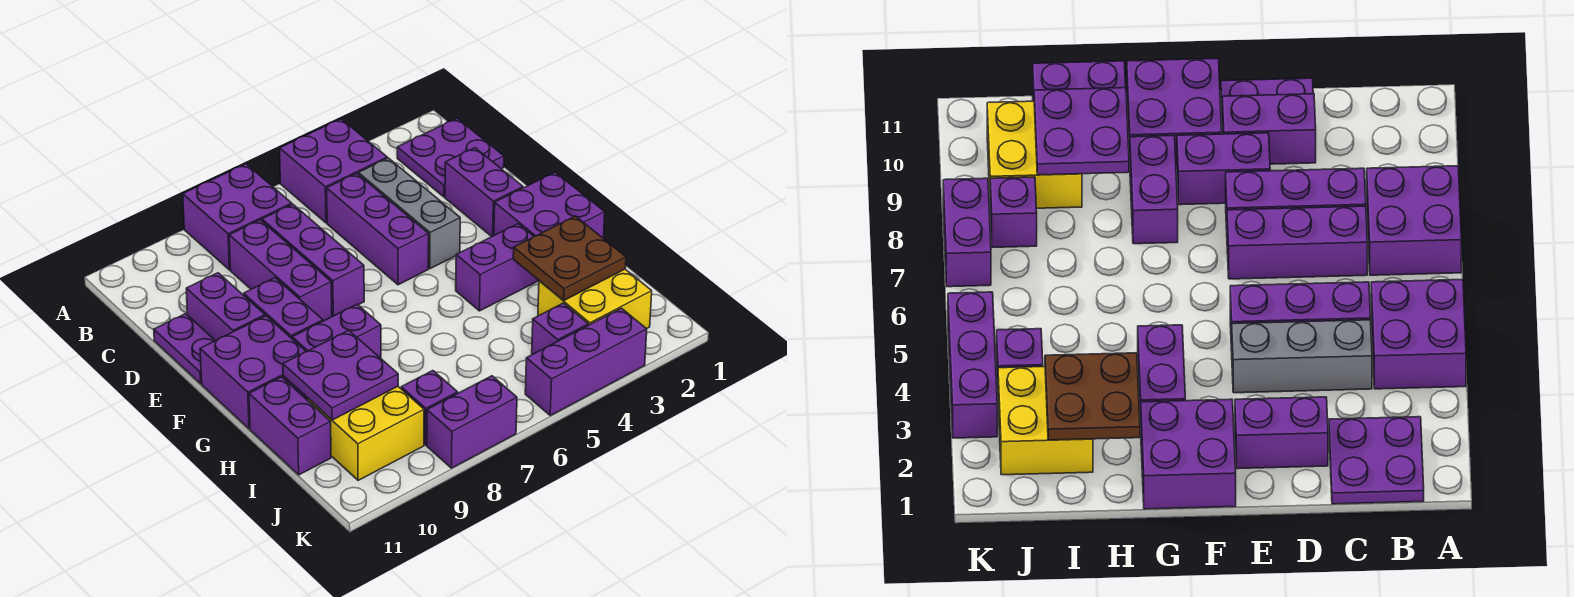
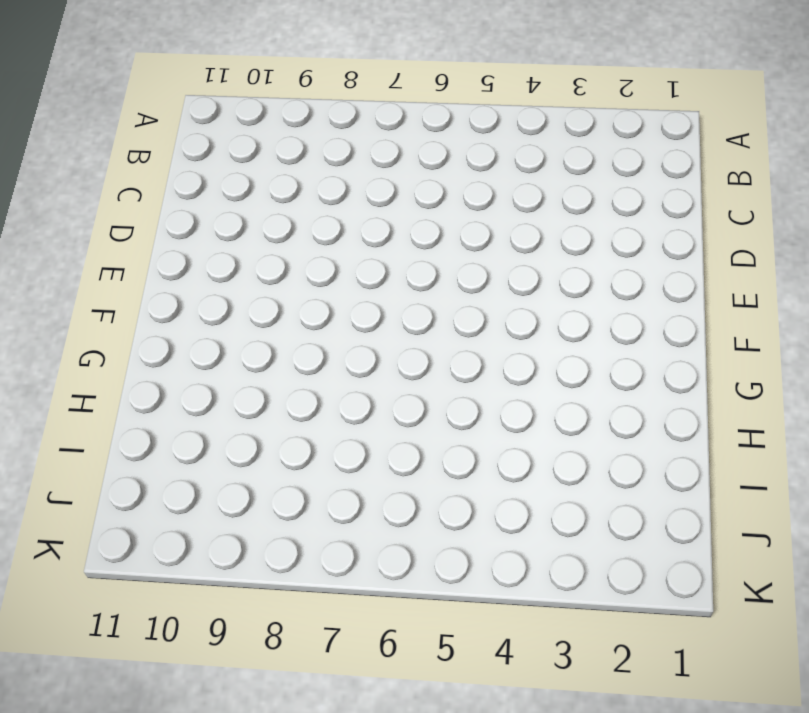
none -> purple 2x2 brick [280,119,387,223]
none -> purple 2x2 brick [183,164,292,270]
none -> purple 2x2 plate [397,118,504,197]

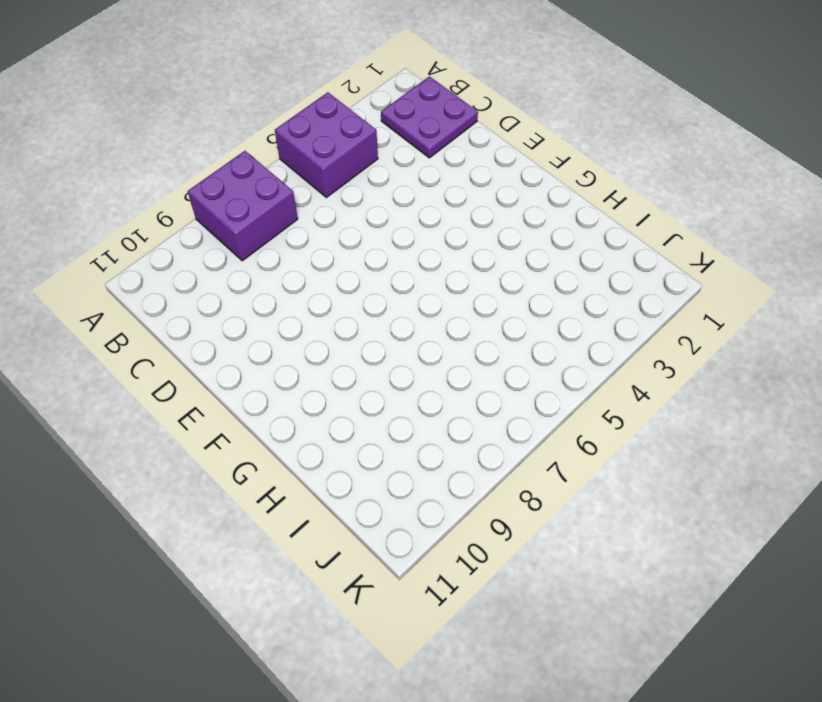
none -> grey 1x3 brick [358,158,460,269]
none -> purple 1x3 brick [327,173,429,285]
none -> purple 1x3 brick [262,204,364,317]

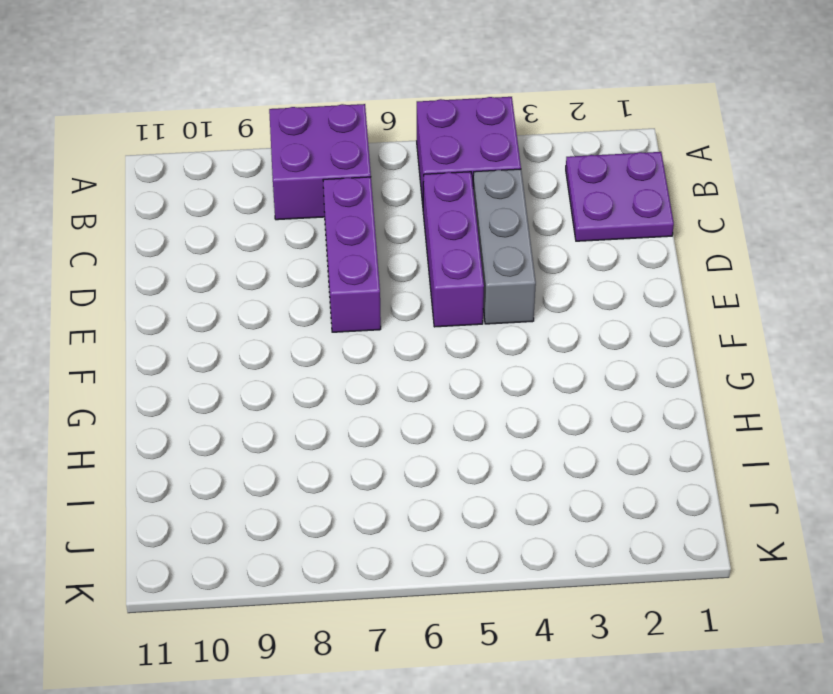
none -> purple 1x3 brick [229,220,332,321]
none -> purple 1x2 brick [445,148,523,237]
none -> purple 1x2 brick [186,273,265,341]

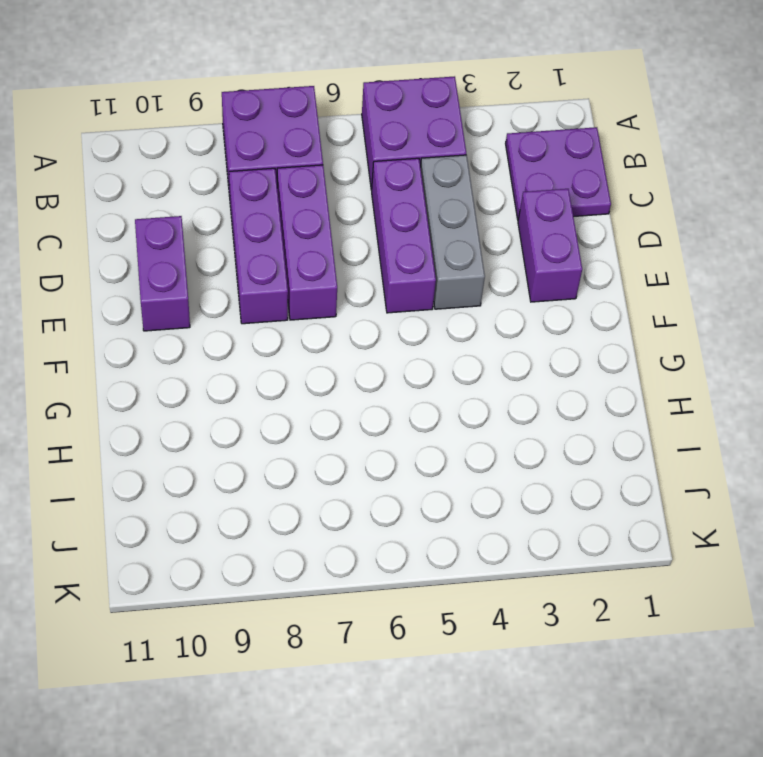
none -> purple 1x2 plate [154,314,215,384]
none -> purple 1x2 brick [244,278,323,338]
none -> purple 2x2 brick [494,172,605,239]

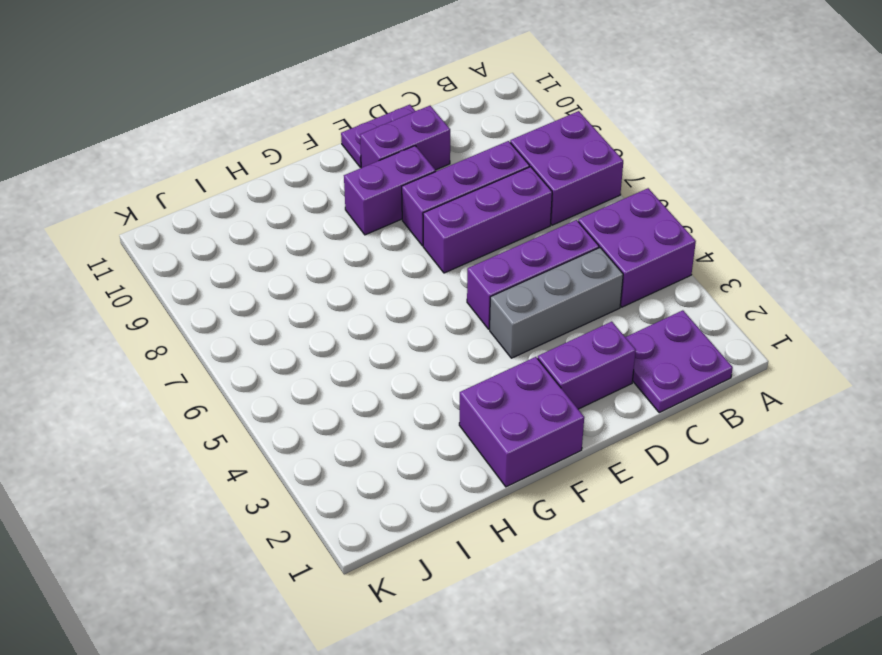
none -> purple 2x2 brick [200,316,308,429]
none -> purple 1x2 brick [456,224,539,311]
none -> purple 1x2 brick [292,304,381,358]

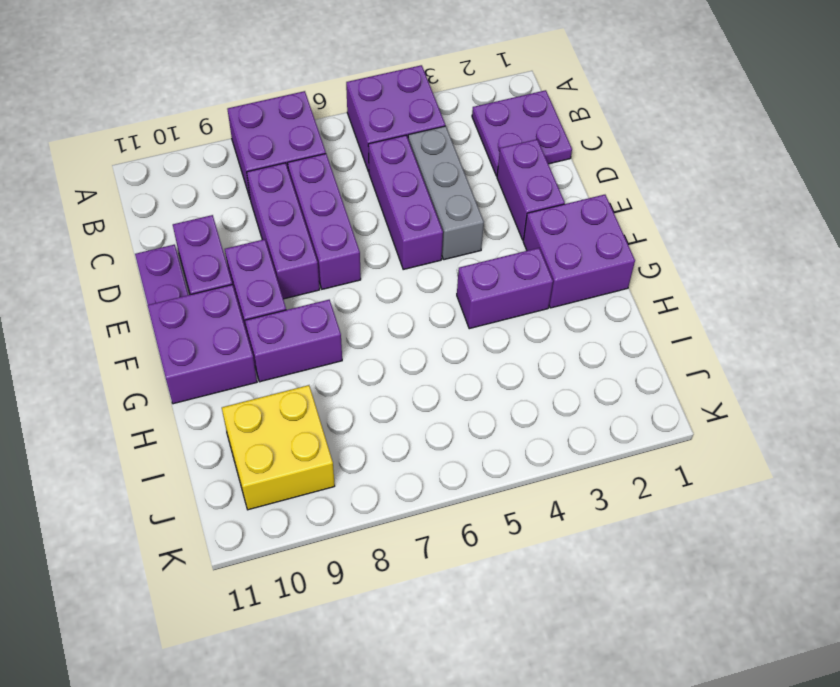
none -> purple 1x2 brick [249,377,331,475]
none -> yellow 2x2 brick [538,269,652,329]
none -> purple 1x1 brick [532,303,588,355]

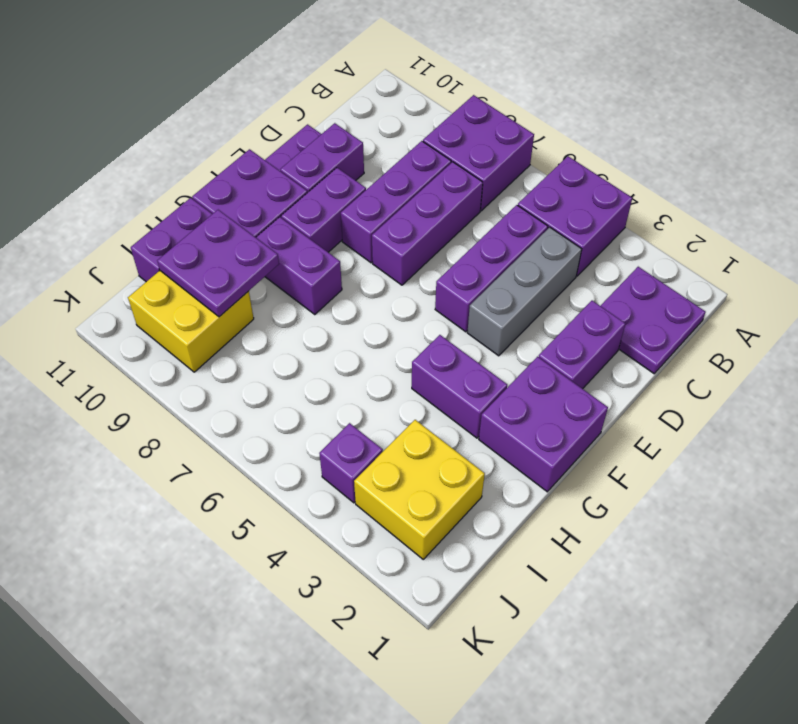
none -> purple 1x1 brick [401,371,458,445]
none -> purple 1x3 brick [525,308,647,415]
none -> purple 1x2 brick [427,376,517,468]

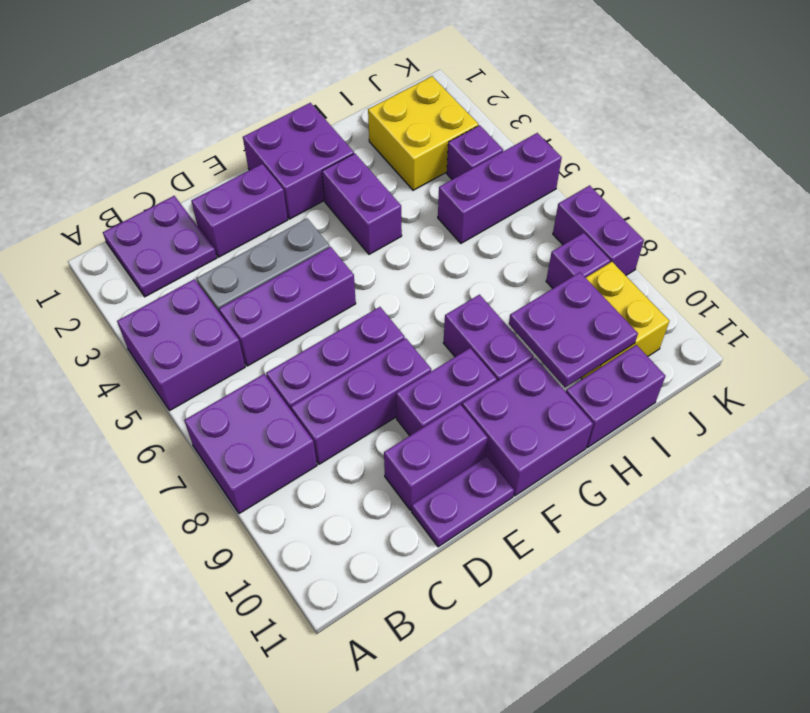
purple 1x3 brick [438,133,562,243] -> purple 1x3 brick turned to [525,308,647,415]
none -> brown 2x2 plate [513,216,626,301]

